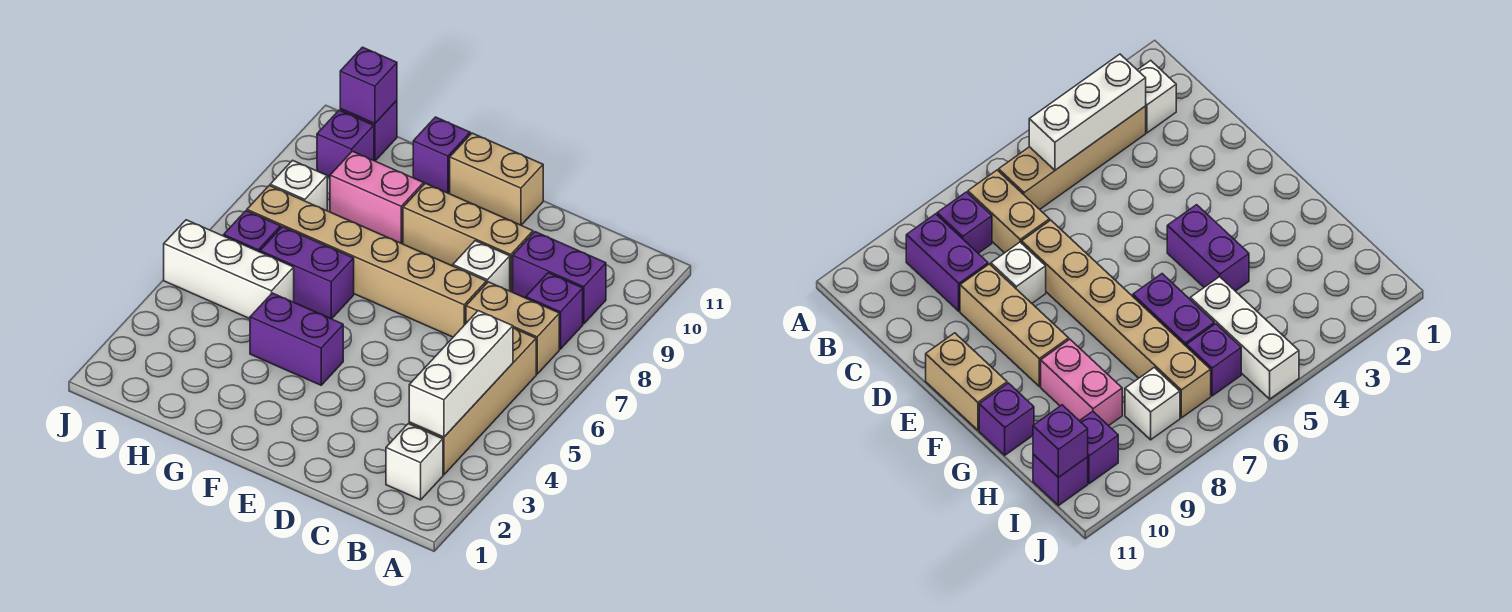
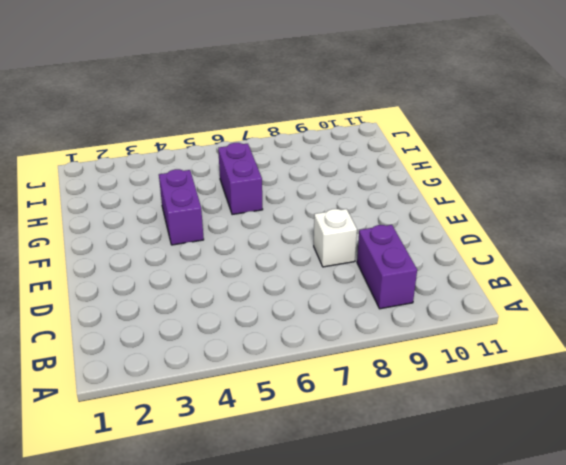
none -> white 1x1 brick [386,424,443,500]
none -> tan 1x4 brick [409,328,536,475]
none -> tan 1x2 brick [466,282,559,374]

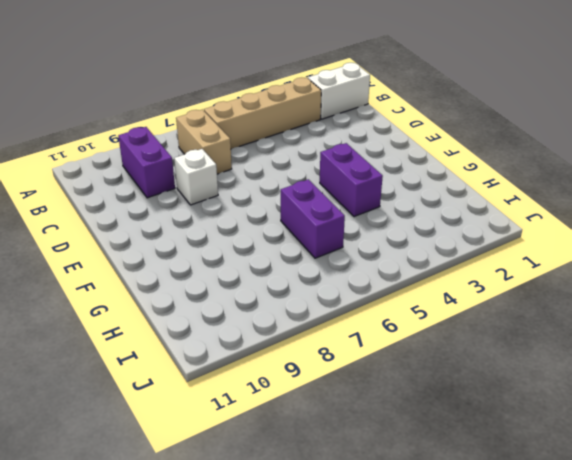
white 1x2 brick [308,63,370,119] -> white 1x1 brick [386,424,443,500]
none -> purple 1x1 brick [526,273,583,349]
none -> tan 1x6 brick [247,186,486,337]
none -> tan 1x3 brick [403,183,533,292]

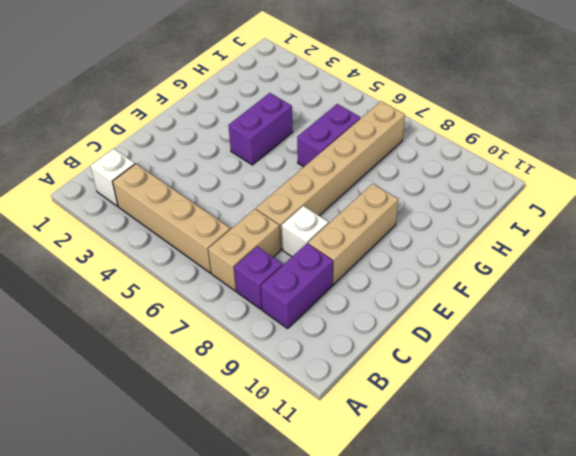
none -> tan 1x2 brick [450,133,543,225]
none -> pink 1x2 brick [330,151,424,243]
none -> purple 1x1 brick [413,117,470,193]

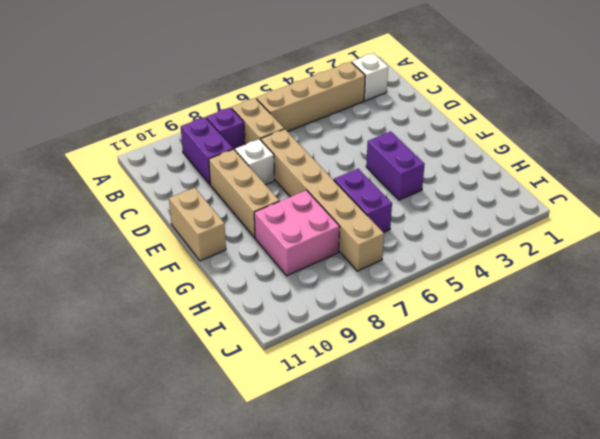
pink 2x2 brick [254,190,340,276] -> pink 1x2 brick [330,151,424,243]
none -> purple 1x1 brick [413,117,470,193]
none -> white 1x3 brick [164,220,294,319]
none -> purple 1x1 brick [224,211,281,252]

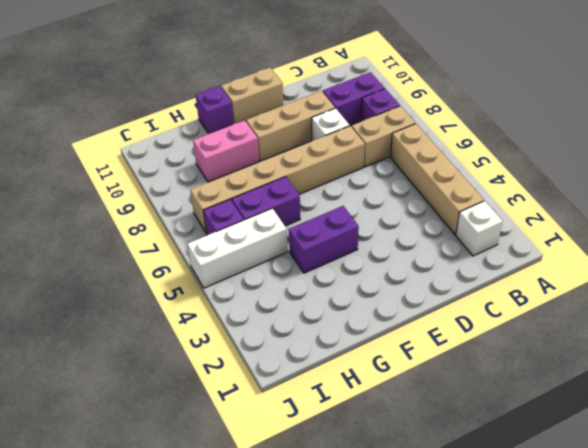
none -> white 1x1 brick [270,160,327,211]
none -> purple 1x1 brick [317,110,374,177]
none -> purple 1x1 brick [340,100,397,161]

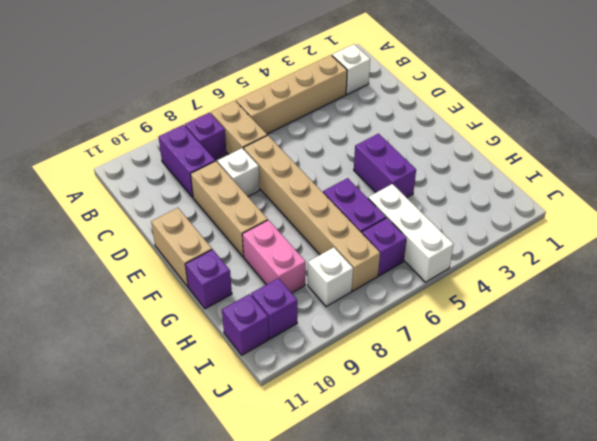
none -> white 1x3 brick [409,311,513,437]
none -> purple 1x1 brick [340,47,397,124]

